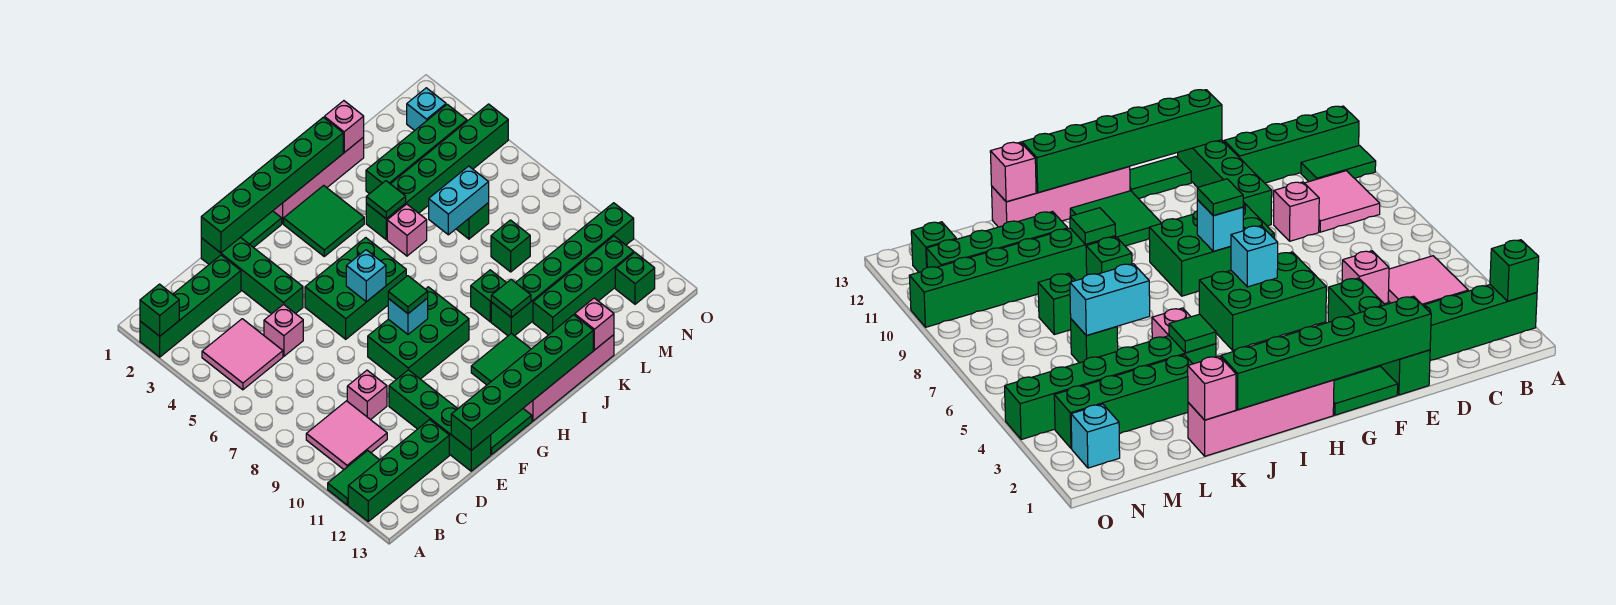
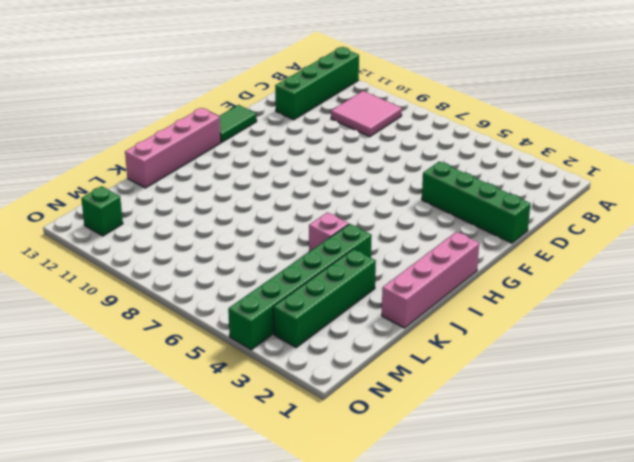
none -> green 1x4 brick [140,255,241,357]
none -> green 1x2 tile [328,451,379,505]
none -> pink 2x2 tile [202,319,283,390]
none -> pink 1x1 brick [264,304,303,356]

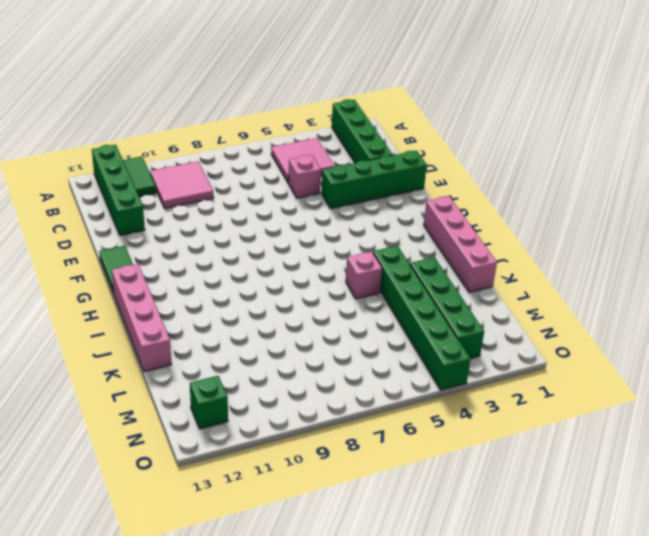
none -> pink 1x1 brick [347,370,387,420]
none -> green 1x4 brick [389,370,491,471]
none -> green 1x2 tile [241,211,282,248]
none -> green 2x3 brick [305,238,406,339]

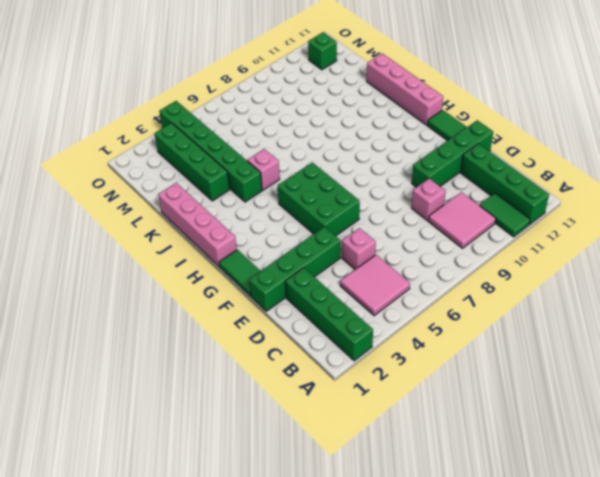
none -> green 2x3 brick [368,287,469,379]
none -> green 2x2 tile [284,185,364,256]
none -> green 2x2 tile [471,333,531,385]
none -> green 1x1 brick [471,270,506,322]

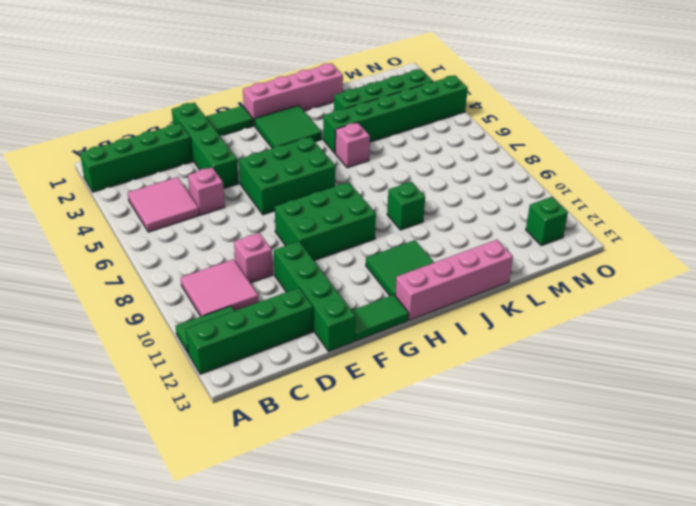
none -> green 1x6 brick [491,203,634,336]
none -> green 1x4 brick [533,236,634,335]
none -> green 1x1 brick [456,203,489,239]
none -> green 1x1 brick [491,220,530,272]

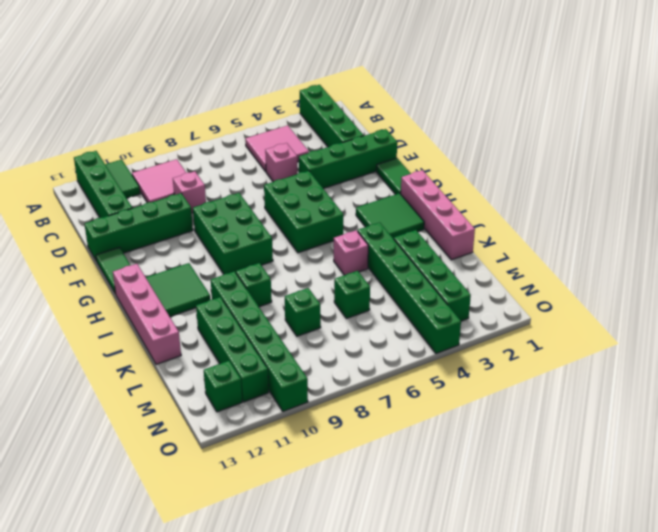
none -> cyan 1x1 brick [407,88,446,131]
none -> green 1x1 brick [140,284,179,336]
none -> green 1x6 brick [201,117,343,253]
none -> green 1x6 brick [451,315,593,450]

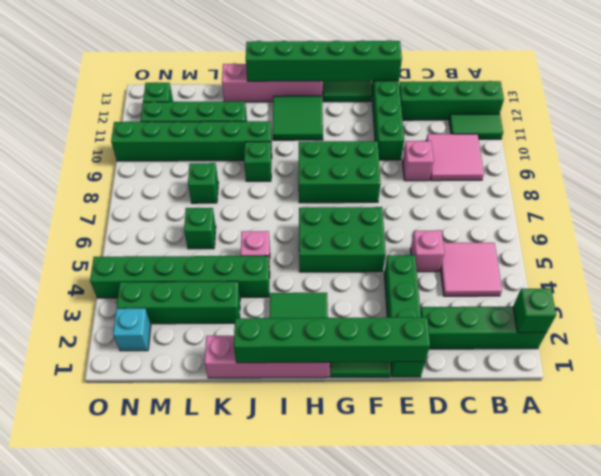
none -> cyan 1x1 brick [346,250,386,302]
none -> cyan 1x1 brick [388,298,428,334]
none -> green 1x1 tile [366,181,406,219]
none -> green 1x1 tile [491,279,531,317]

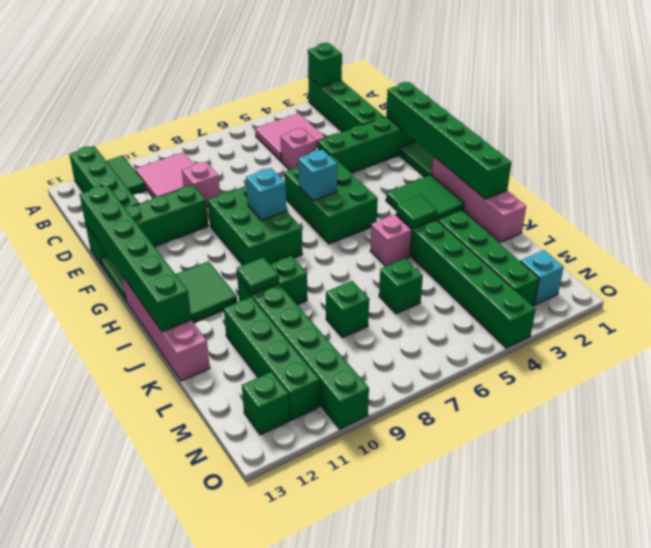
none -> pink 1x1 brick [324,101,364,153]
none -> cyan 1x2 brick [429,166,489,235]
none -> pink 1x1 brick [575,298,614,350]
none -> green 1x1 tile [388,276,428,314]

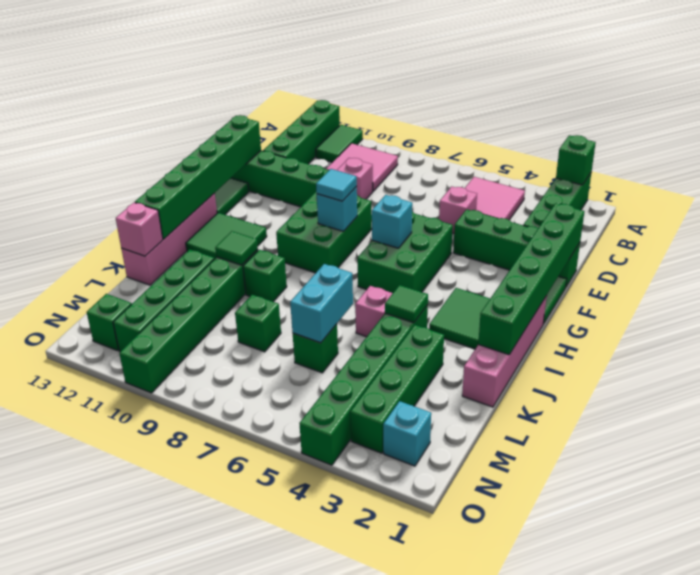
cyan 1x1 tile [316,169,357,201] -> green 1x1 tile [388,276,428,314]
none -> pink 1x1 brick [324,101,364,153]

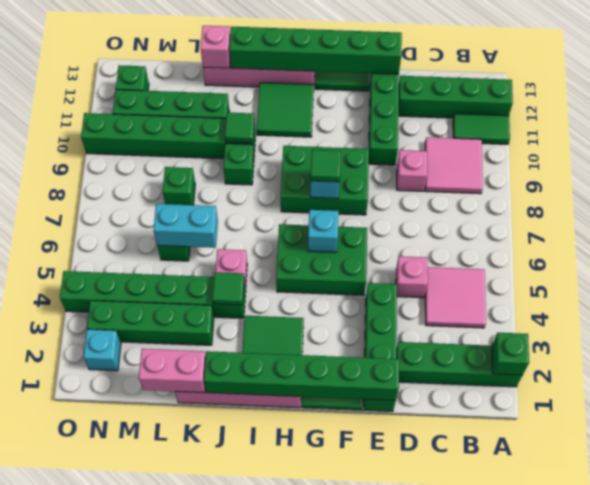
pink 1x2 brick [139,349,206,393] -> pink 1x1 brick [324,101,364,153]

